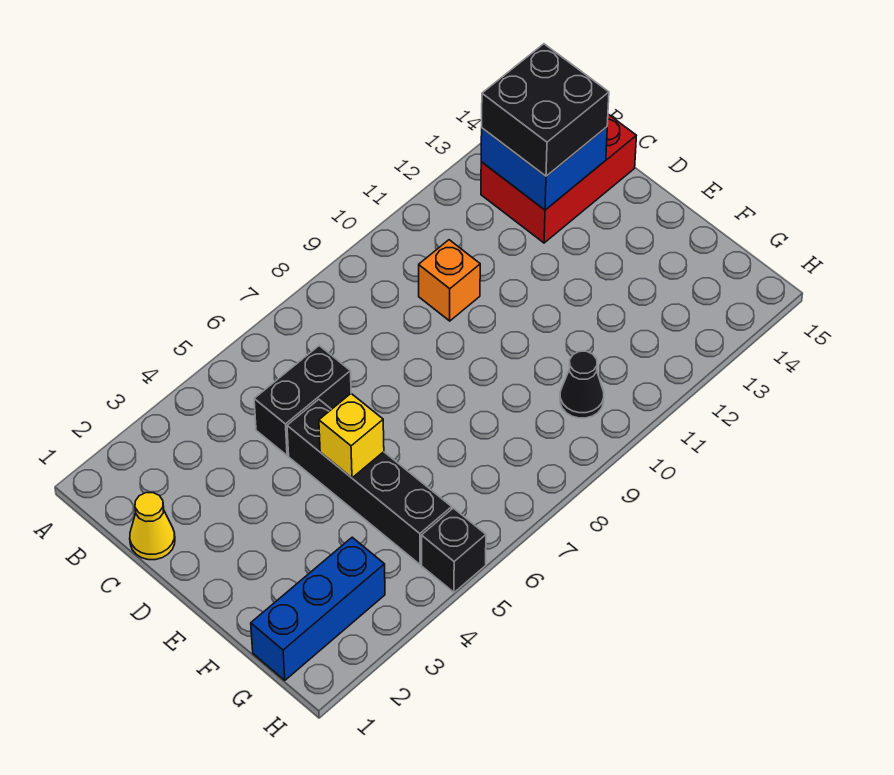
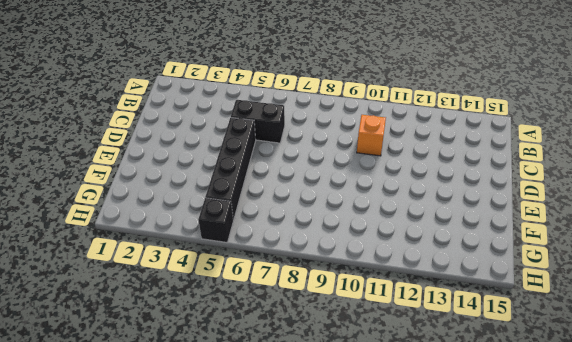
none -> red 2x3 brick [481,114,636,243]
none -> yellow 1x1 cone [130,493,175,560]

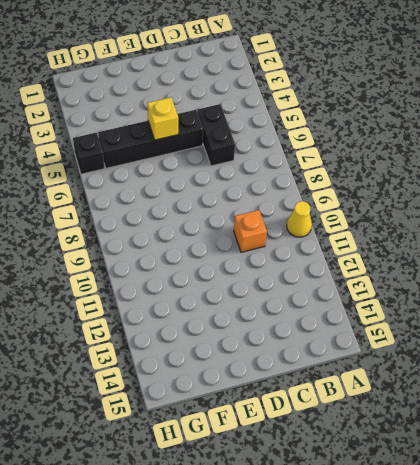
yellow 1x1 cone [287,201,312,237] -> yellow 1x1 cone moved to [130,493,175,560]
none -> red 2x3 brick [481,114,636,243]
none -> blue 1x3 brick [251,537,385,680]

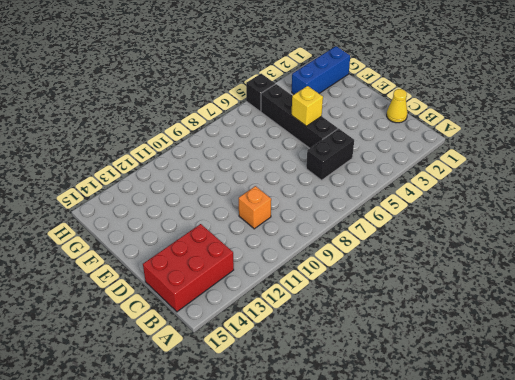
none -> black 1x1 cone [560,351,604,418]
none -> blue 2x2 brick [481,127,607,210]

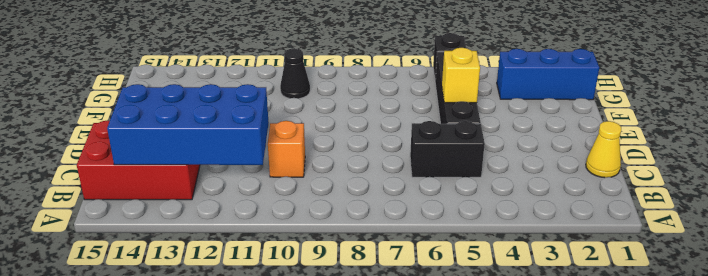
blue 2x4 brick [107,84,269,165] -> blue 2x2 brick [481,127,607,210]
none -> black 2x2 brick [482,44,609,176]

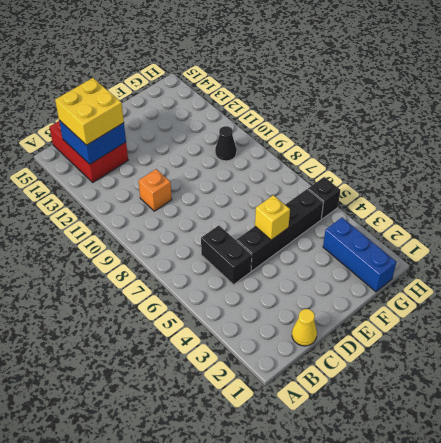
yellow 2x2 brick [55,78,124,145] -> black 2x2 brick [482,44,609,176]

